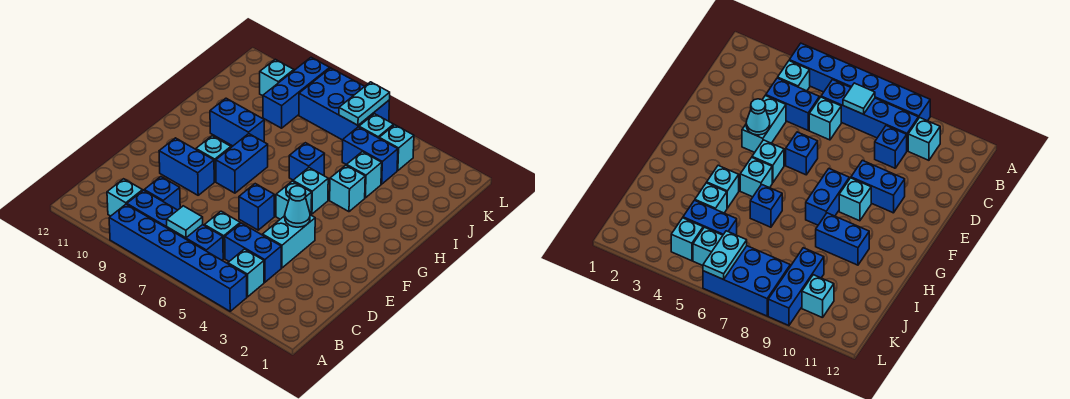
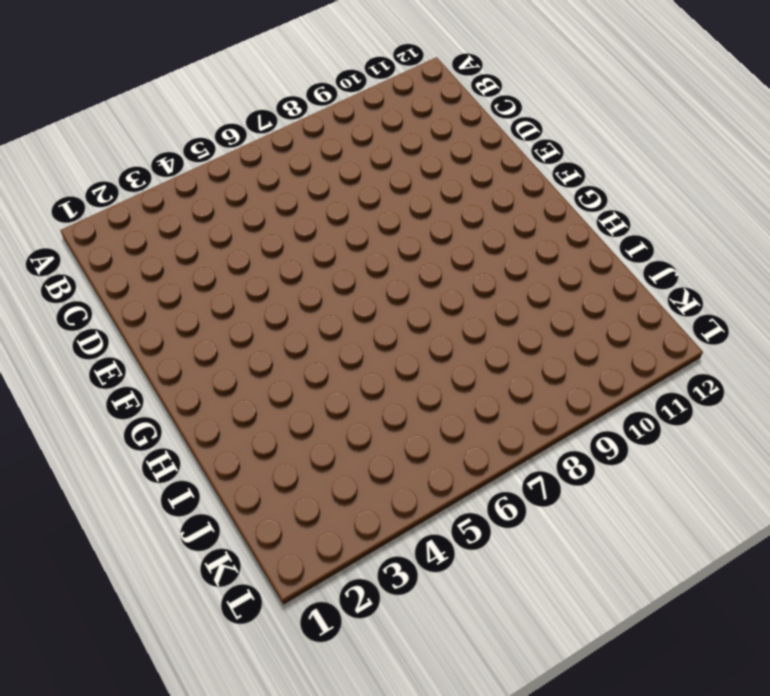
none -> blue 1x6 brick [109,204,247,311]
none -> cyan 1x1 brick [228,249,264,297]
none -> blue 1x4 brick [127,190,223,260]

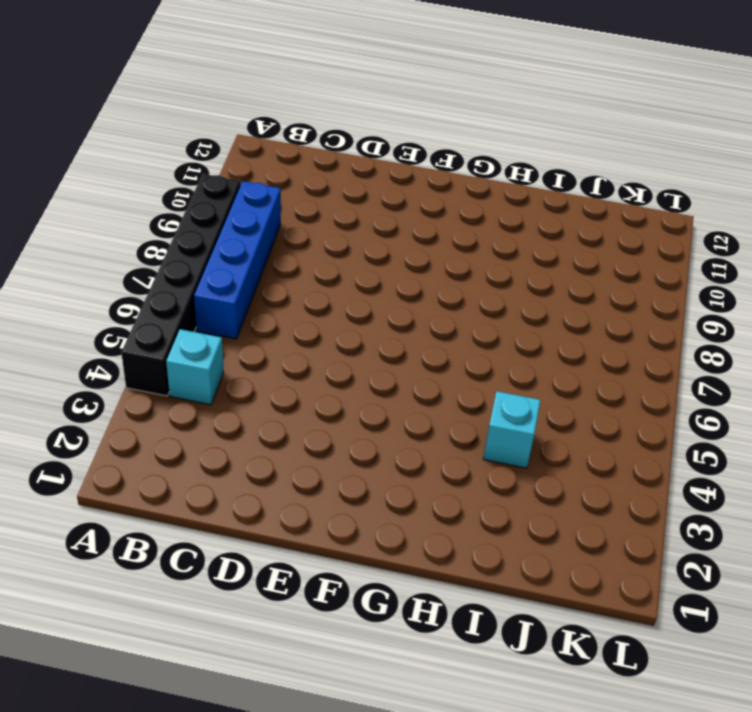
black 1x6 brick [121,174,241,396] -> blue 1x6 brick [109,204,247,311]
none -> cyan 1x1 brick [107,179,143,216]
none -> blue 1x2 brick [225,223,281,282]
none -> cyan 1x1 brick [204,211,240,258]

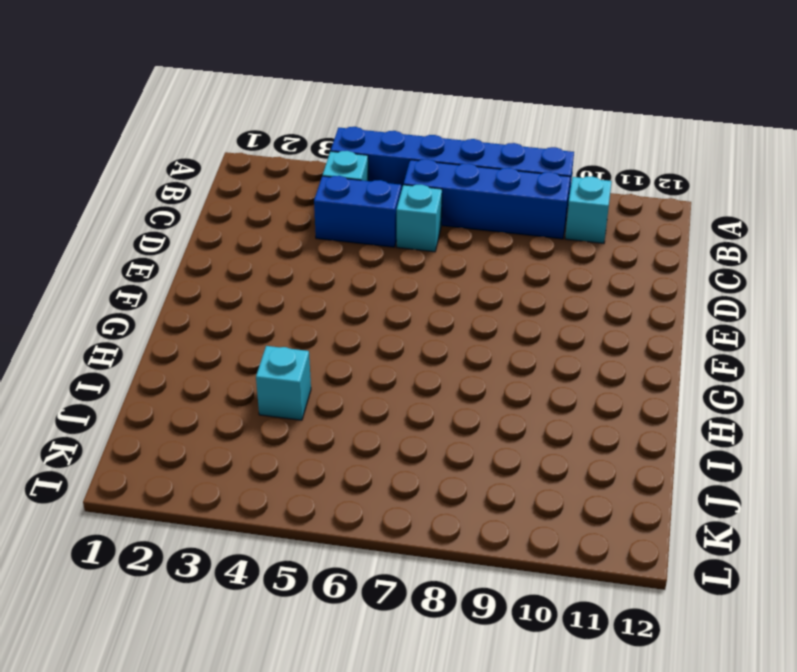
none -> blue 1x1 brick [144,177,180,210]
none -> cyan 1x2 brick [262,215,315,268]
none -> blue 1x1 brick [239,184,274,230]

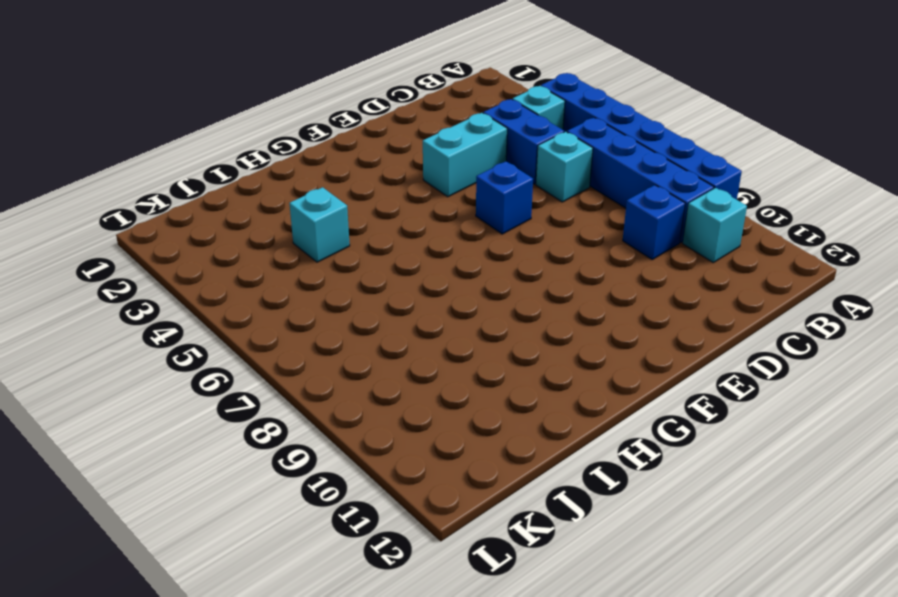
none -> blue 1x2 brick [159,138,214,195]
none -> cyan 1x1 brick [276,181,312,219]
none -> blue 1x2 brick [216,134,268,193]

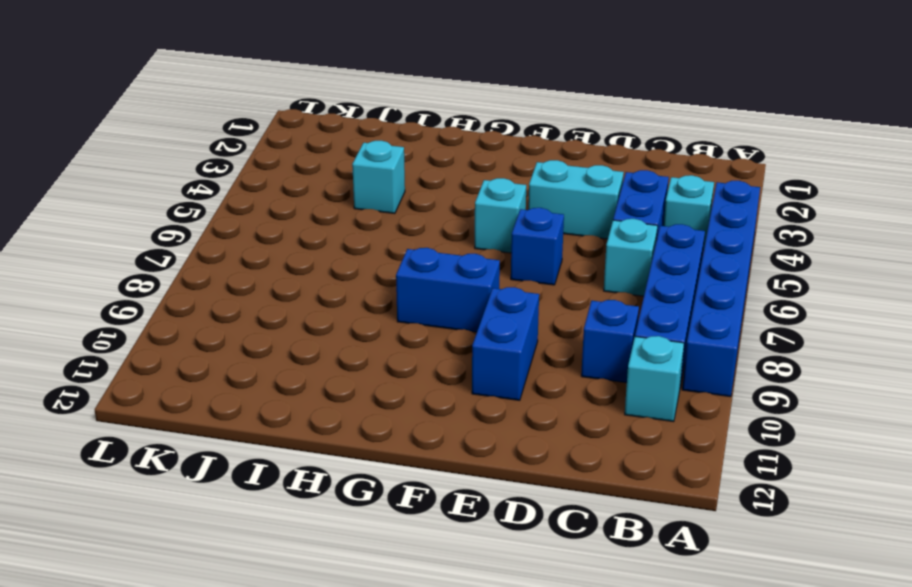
none -> cyan 1x1 brick [196,136,231,182]
none -> cyan 1x1 brick [293,168,328,214]
none -> cyan 1x1 brick [330,165,365,212]

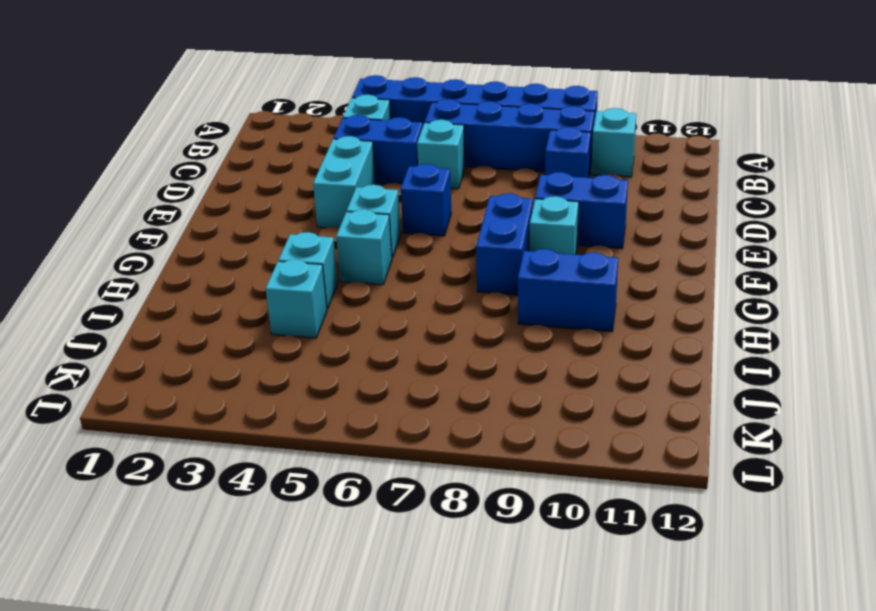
none -> blue 1x1 brick [289,143,324,180]
none -> blue 1x2 brick [342,127,398,184]
none -> blue 1x3 brick [263,57,330,128]

